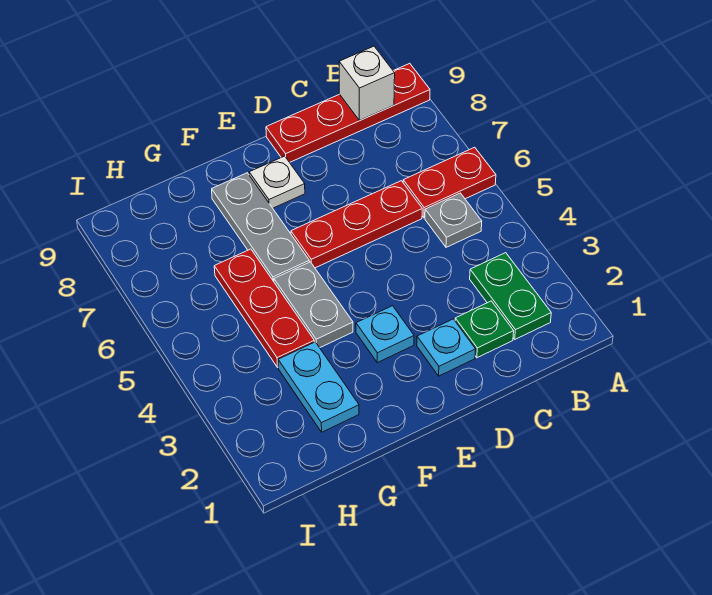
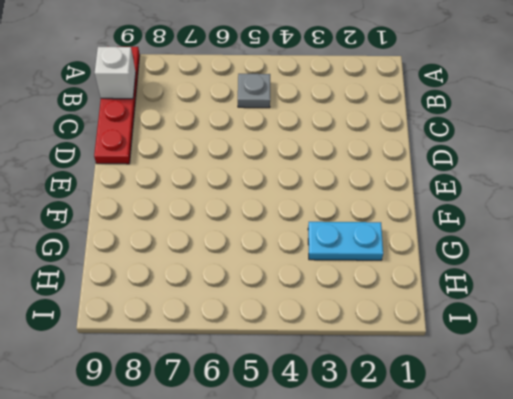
none -> red 1x2 plate [403,147,496,218]
none -> green 1x2 plate [470,253,551,339]
none -> green 1x1 plate [455,301,514,358]

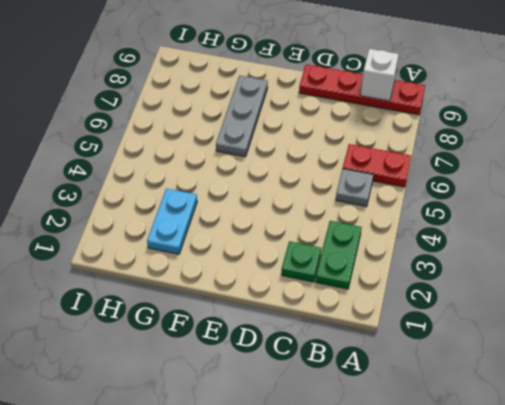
none -> red 1x3 plate [291,181,422,268]
none -> cyan 1x1 plate [417,319,476,376]
none -> cyan 1x1 plate [356,306,414,363]

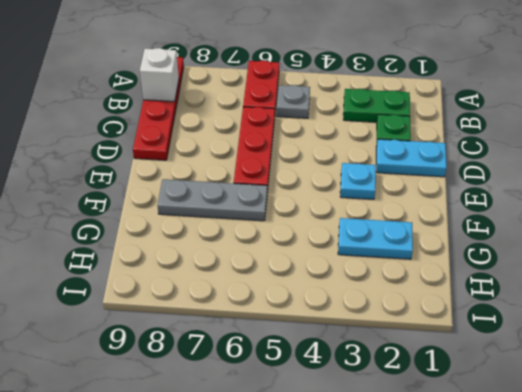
cyan 1x2 plate [376,139,447,177] -> cyan 1x1 plate [417,319,476,376]
none -> white 1x1 plate [249,156,305,208]
none -> grey 1x2 plate [274,262,353,348]
none -> red 1x3 plate [214,249,314,367]

